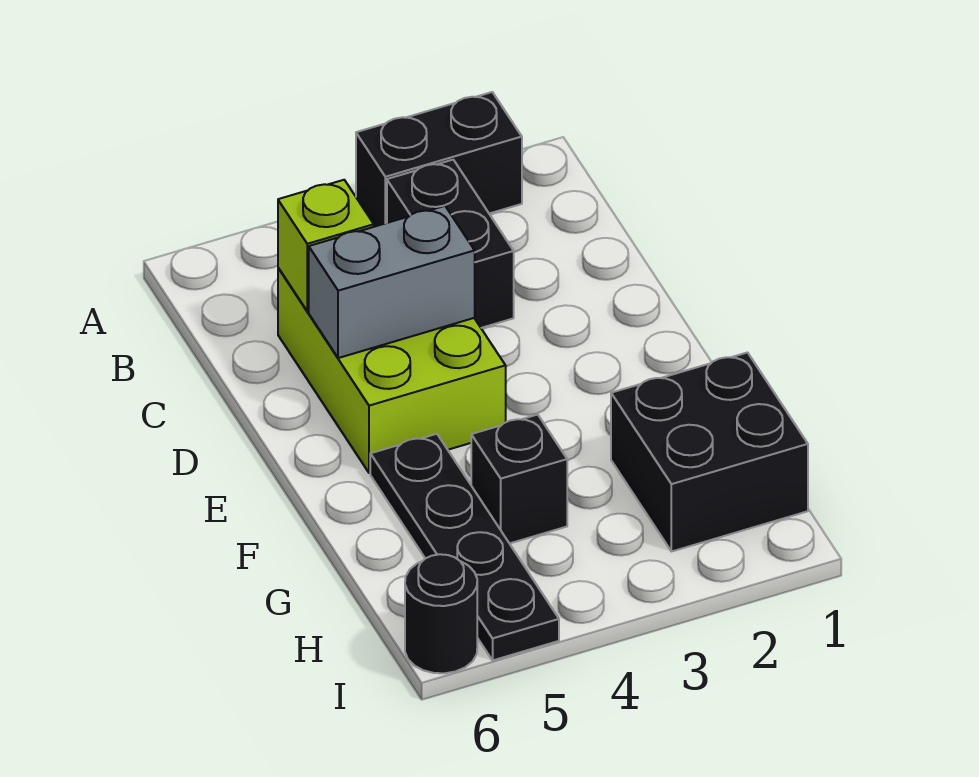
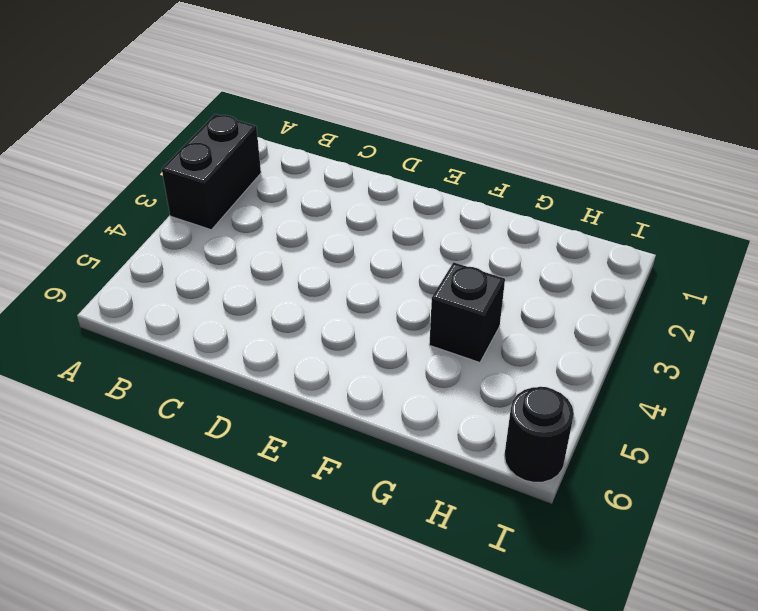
none -> black 1x2 brick [387,160,514,328]
none -> lime 2x3 brick [278,268,506,473]

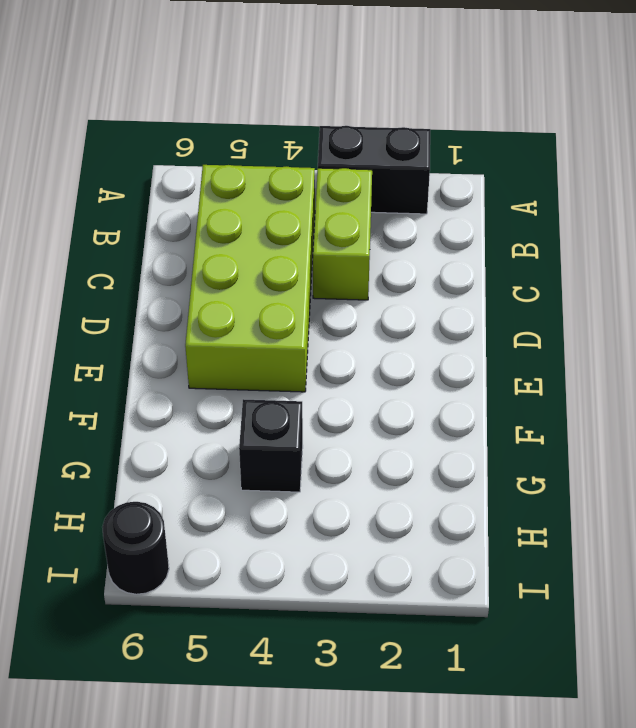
lime 1x2 brick [313,168,372,300] -> black 1x2 brick [387,160,514,328]
lime 2x4 brick [185,165,315,392] -> lime 2x3 brick [278,268,506,473]
none -> black 1x4 plate [370,434,559,660]
none -> black 2x2 brick [611,353,808,552]

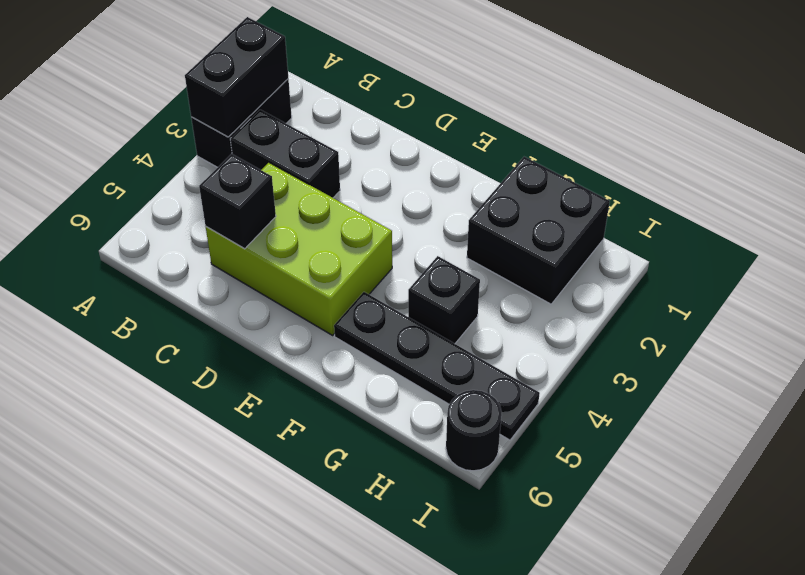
black 1x2 brick [185,17,288,137] -> none
black 1x1 brick [199,154,276,249] -> lime 1x1 brick [278,180,374,311]
none -> grey 1x2 brick [309,206,475,358]

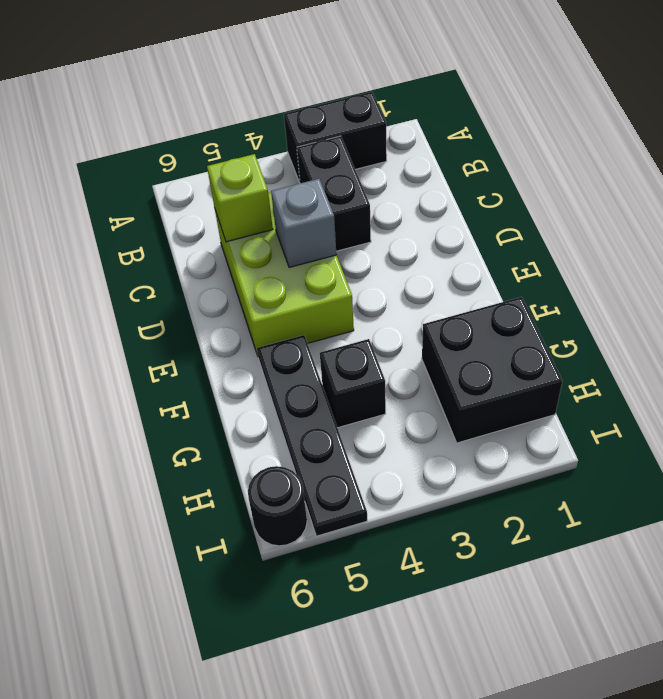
grey 1x1 brick [271,179,337,267] -> grey 1x2 brick [309,206,475,358]

